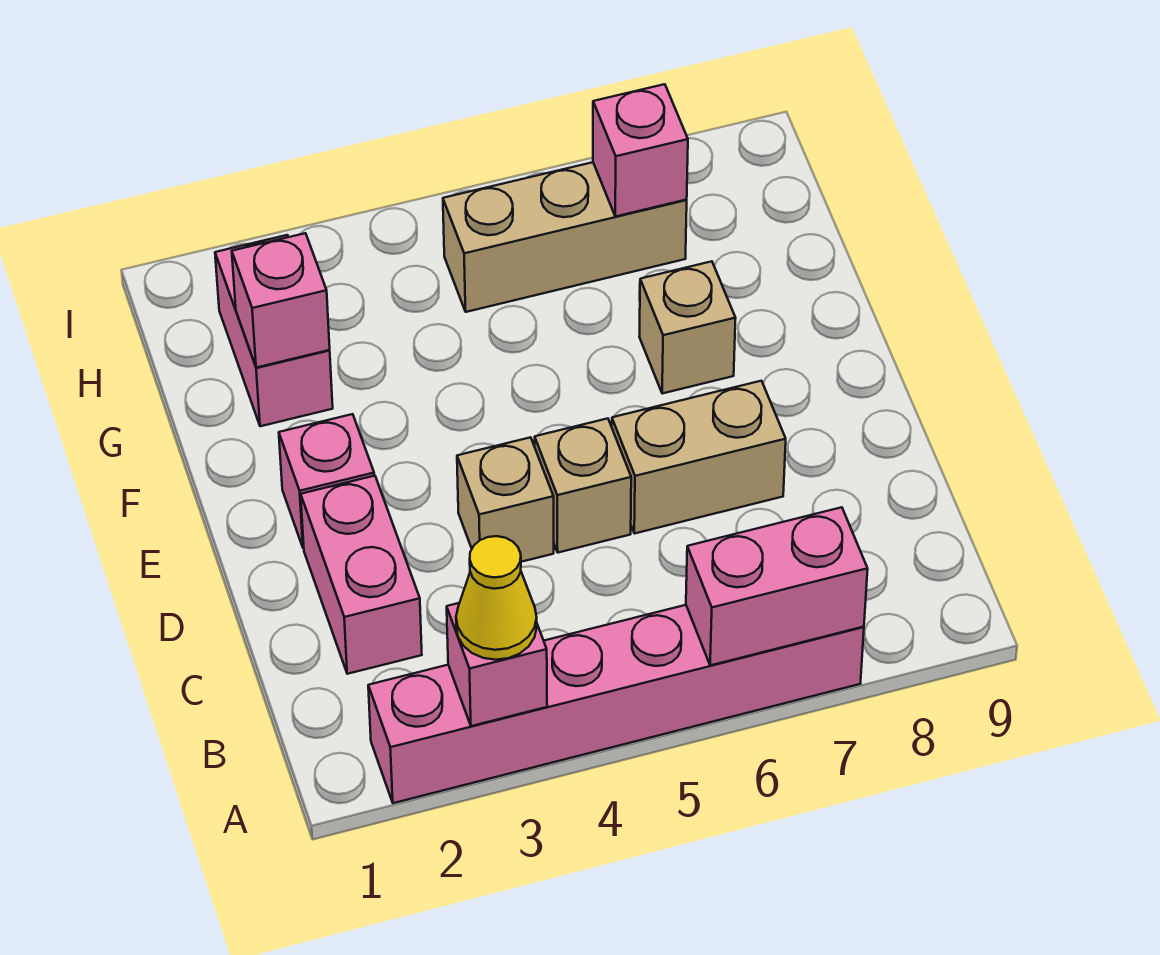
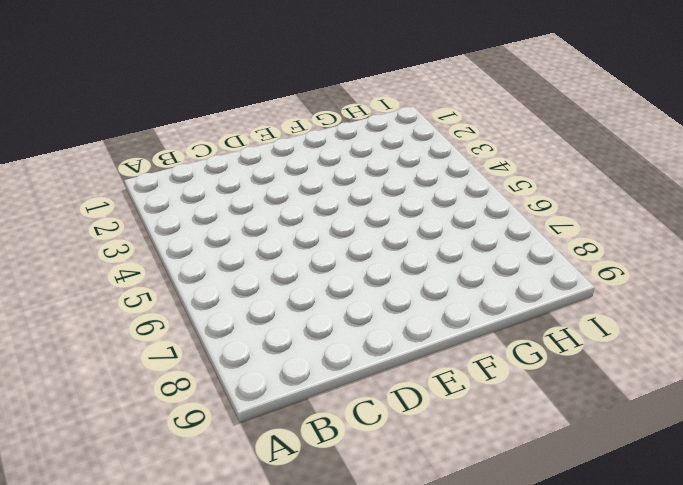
none -> pink 1x6 brick [368,605,864,803]
none -> pink 1x2 brick [301,476,422,674]
none -> tan 1x1 brick [457,437,554,562]

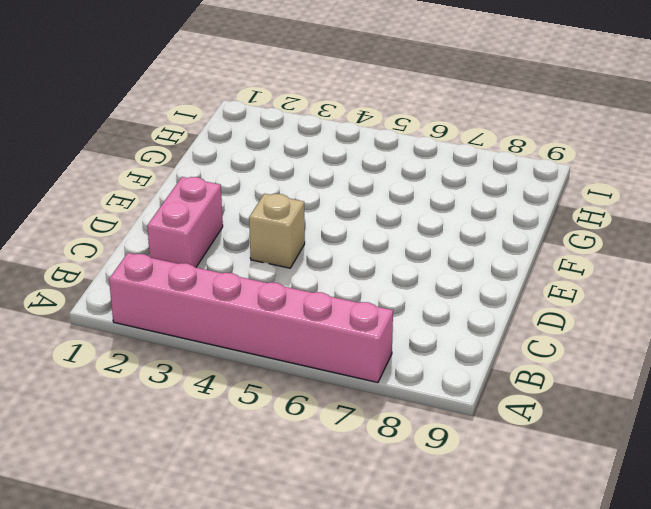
none -> tan 1x1 brick [535,419,631,553]
none -> tan 1x2 brick [612,381,786,534]
none -> pink 1x1 brick [279,414,374,548]

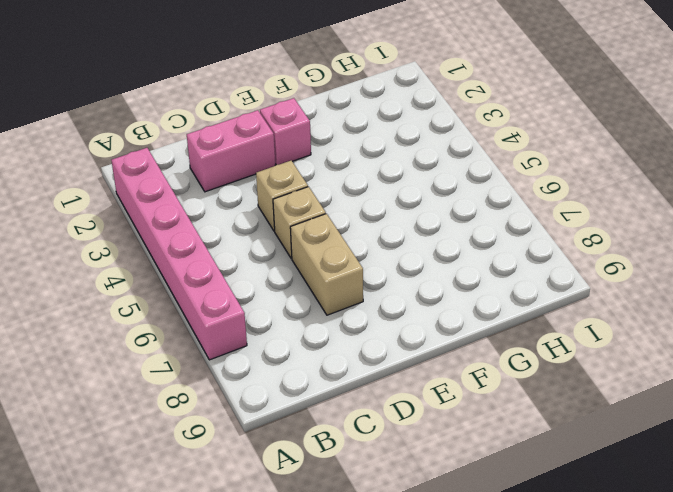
none -> tan 1x1 brick [639,261,736,394]
none -> pink 1x2 brick [215,235,333,426]
none -> tan 1x3 brick [443,162,687,312]

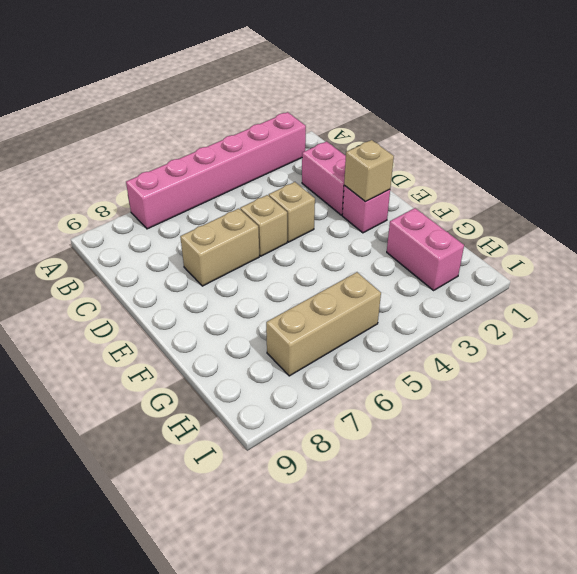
tan 1x1 brick [344,140,394,202] -> tan 1x1 brick moved to [639,261,736,394]
none -> pink 1x1 brick [447,603,547,726]
none -> pink 1x2 brick [686,507,868,665]
none -> pink 1x1 brick [232,233,330,368]

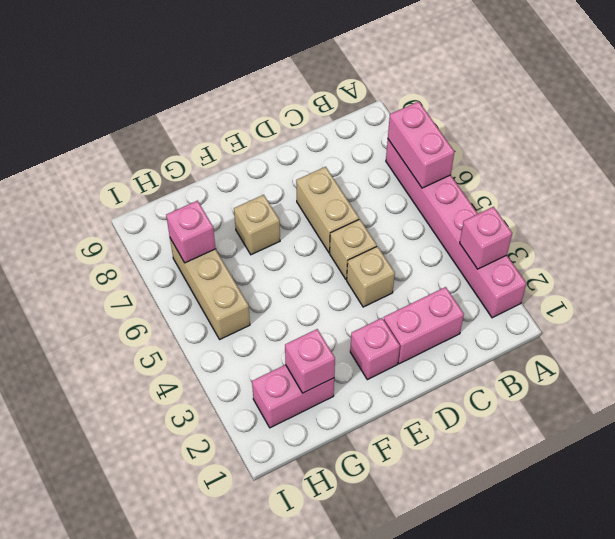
none -> yellow 1x1 cone [456,536,537,660]

